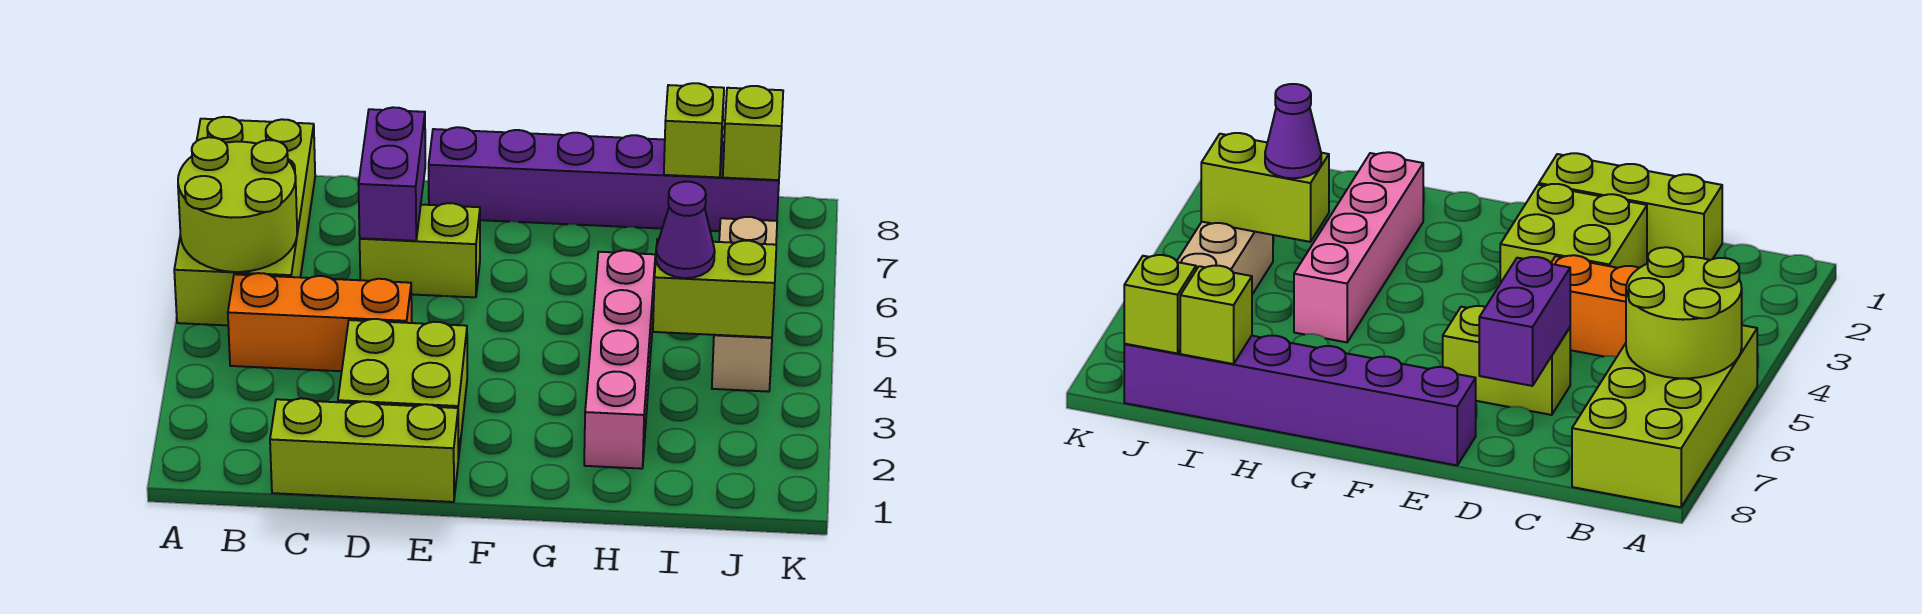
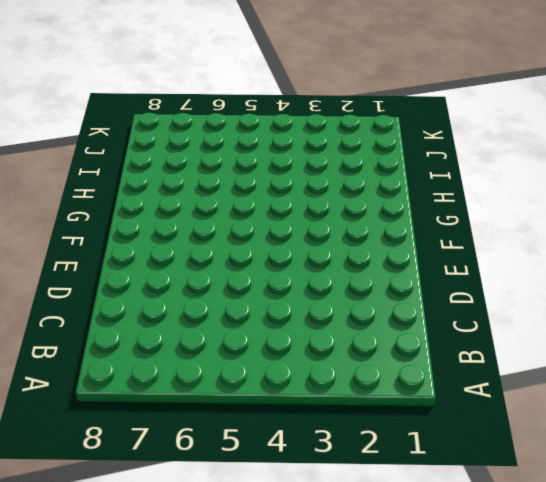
none -> lime 2x4 brick [174,117,315,325]
none -> orange 1x3 brick [228,273,412,371]
none -> lime 1x3 brick [270,398,458,502]

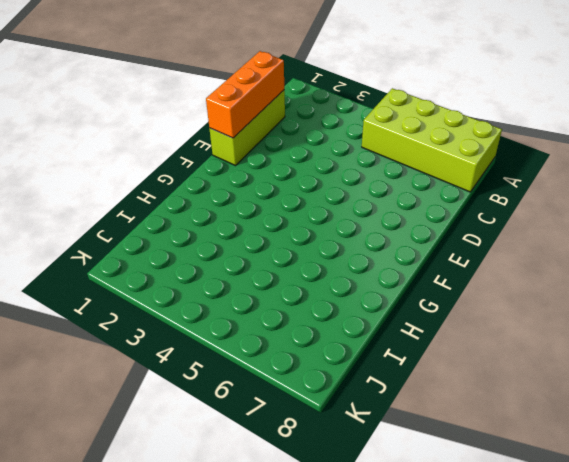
orange 1x3 brick [206,51,284,138] -> orange 1x3 brick moved to [228,273,412,371]
none -> lime 2x2 brick [338,319,467,459]
none -> lime 1x2 brick [360,203,480,297]
none -> purple 1x6 brick [429,127,779,231]

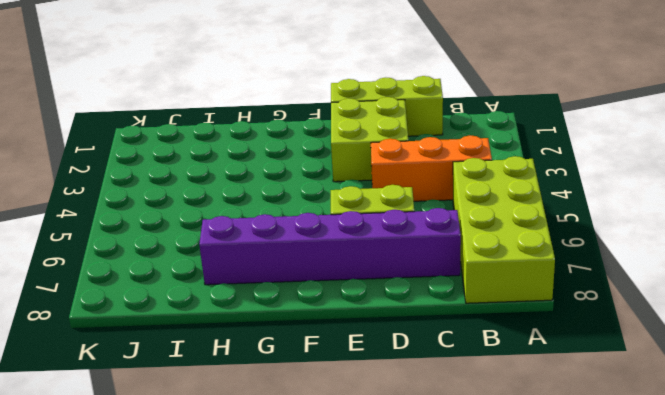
purple 1x6 brick [199,208,461,285] -> purple 1x6 brick moved to [429,127,779,231]
none -> pink 1x4 brick [584,250,655,469]
none -> tan 1x3 brick [712,217,777,392]
none -> lime 2x2 round brick [178,137,297,272]

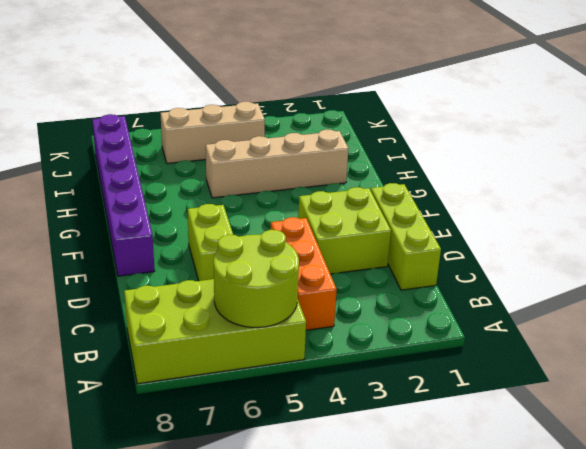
tan 1x4 brick [206,129,349,198] -> pink 1x4 brick [584,250,655,469]
none -> purple 1x2 brick [358,107,425,241]
none -> lime 1x2 brick [653,239,776,337]
none -> lime 1x1 brick [664,83,724,177]

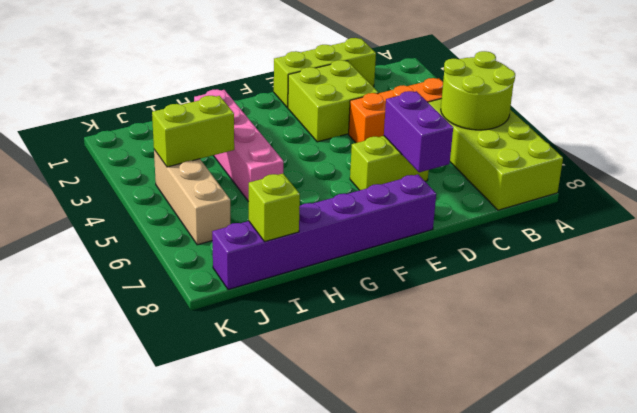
none -> lime 1x1 brick [723,86,783,180]
none -> purple 1x1 cone [656,182,715,278]

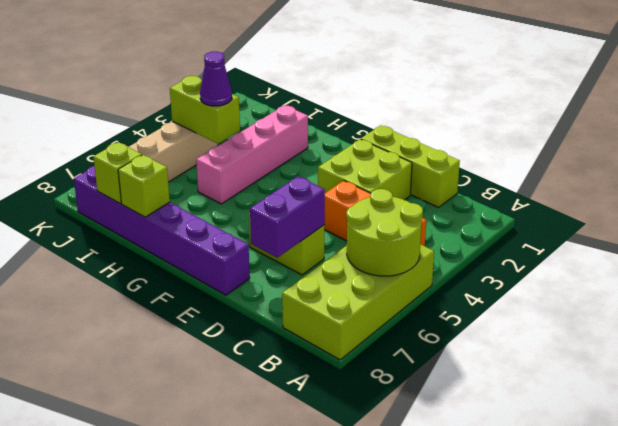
lime 1x1 brick [118,155,170,217] -> lime 1x1 brick moved to [723,86,783,180]

